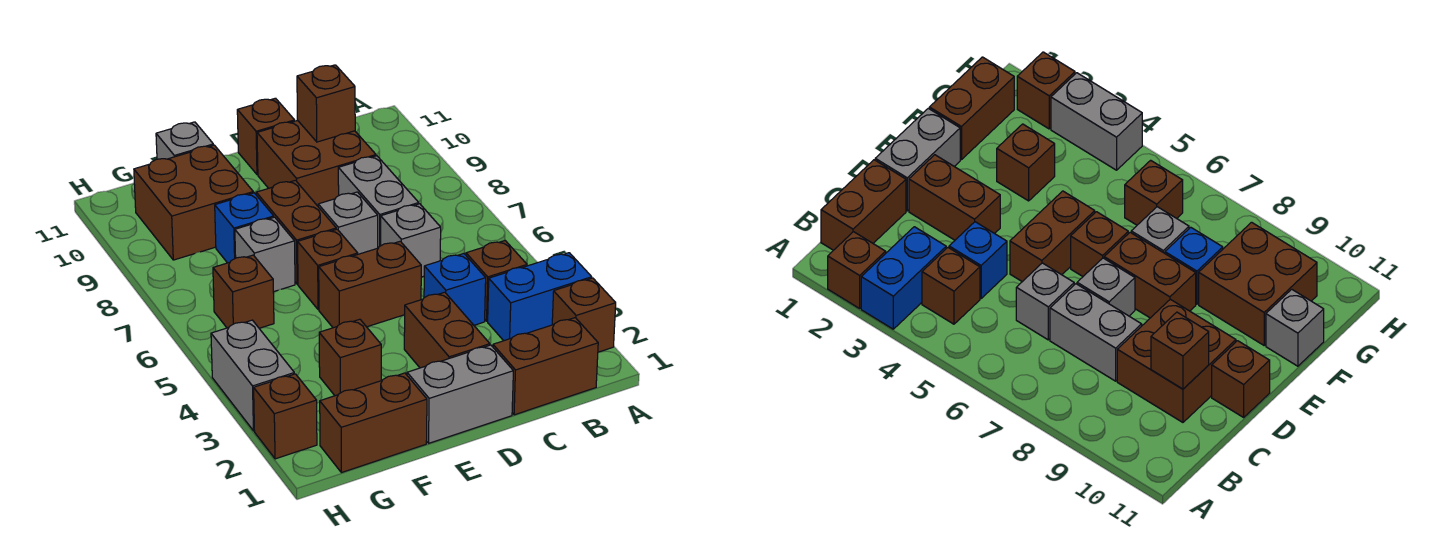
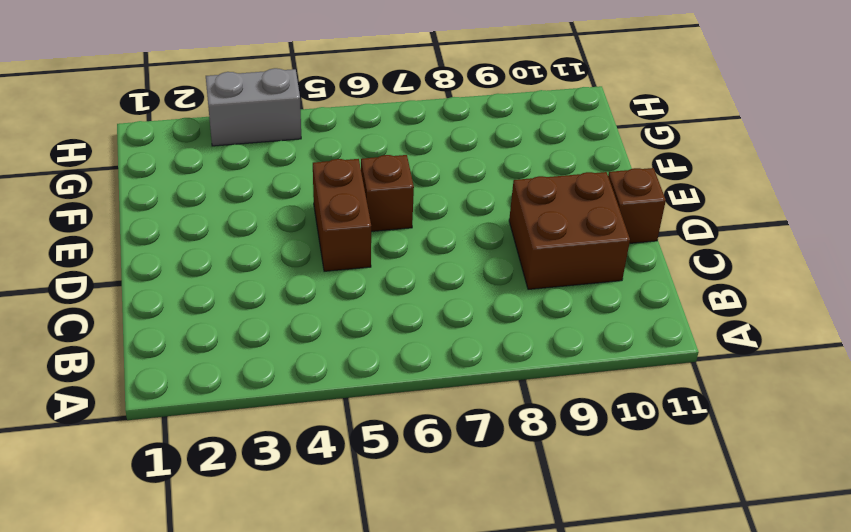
none -> brown 1x1 brick [552,278,616,352]
none -> blue 1x2 brick [488,253,592,341]
none -> brown 1x2 brick [493,318,598,415]

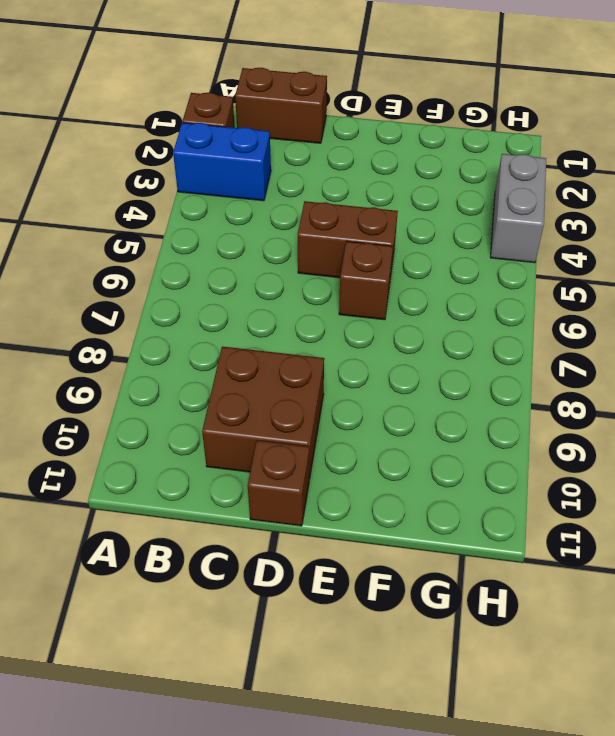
none -> brown 1x1 brick [466,241,527,321]
none -> blue 1x1 brick [424,254,486,325]
none -> grey 1x1 brick [381,204,441,277]

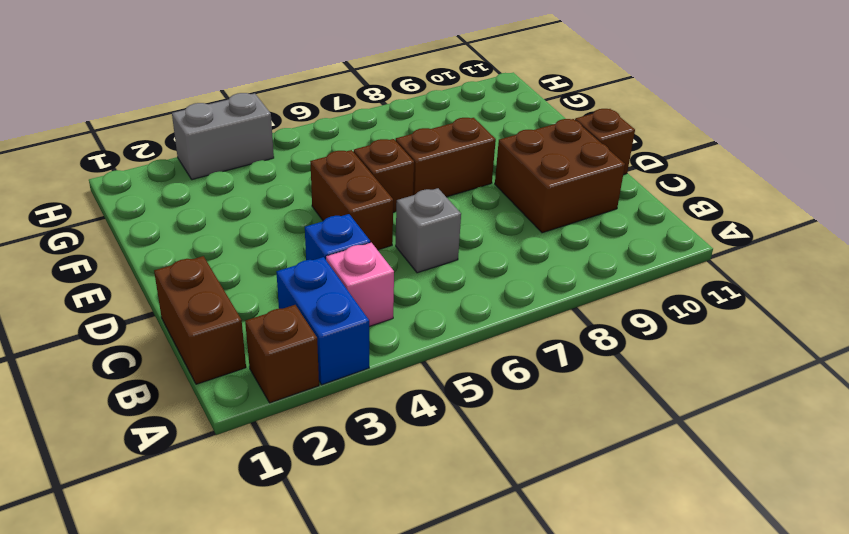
pink 1x1 brick [326,243,394,326] -> brown 1x1 brick [466,241,527,321]
none -> grey 1x2 brick [338,156,419,248]
none -> grey 1x2 brick [407,345,513,443]
none -> brown 1x2 brick [404,292,490,368]

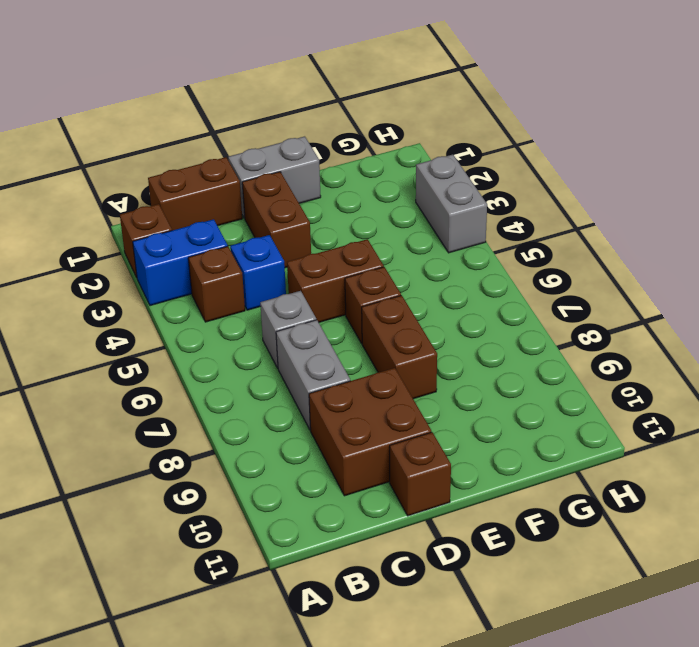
none -> grey 1x1 brick [318,192,378,254]
none -> brown 1x2 brick [320,373,427,473]
none -> brown 1x1 brick [319,319,381,396]

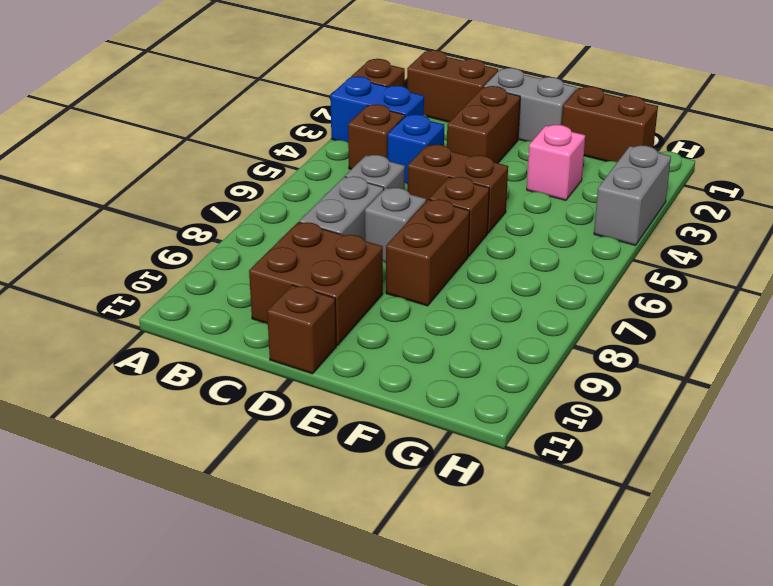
pink 1x1 brick [527,125,585,200] -> brown 1x1 brick [319,319,381,396]
none -> grey 1x1 brick [235,217,295,292]
none -> blue 1x1 brick [215,193,274,263]
none -> brown 2x2 brick [134,145,253,260]

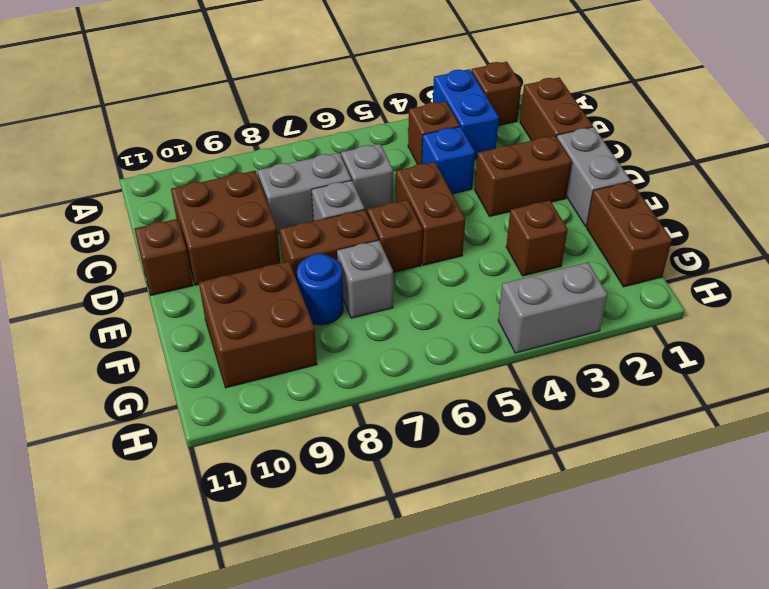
blue 1x1 round brick [297,254,343,325] -> blue 1x1 brick [215,193,274,263]
none -> grey 1x1 brick [156,122,213,159]
none -> brown 1x1 brick [213,255,274,328]
none -> brown 1x1 brick [254,374,317,459]

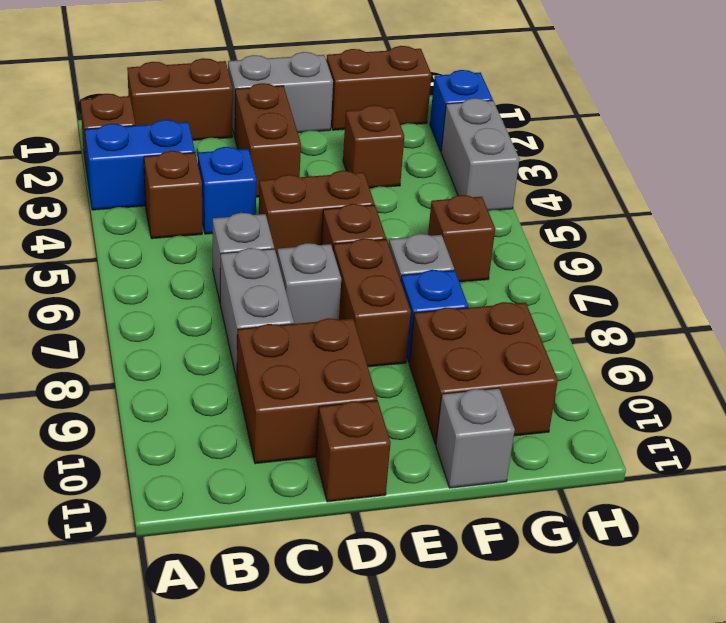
blue 1x1 brick [430,70,493,151] -> brown 1x1 brick [254,374,317,459]
none -> brown 1x1 brick [297,65,355,142]

